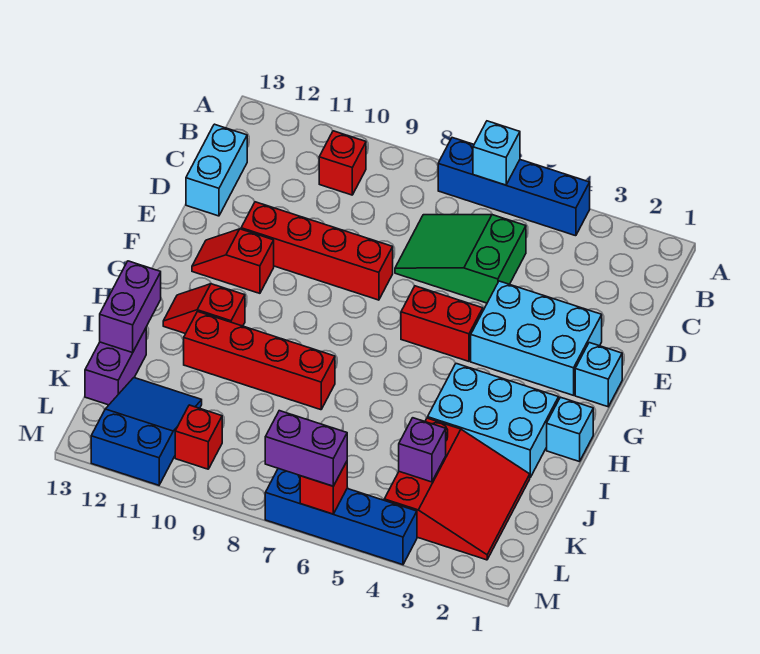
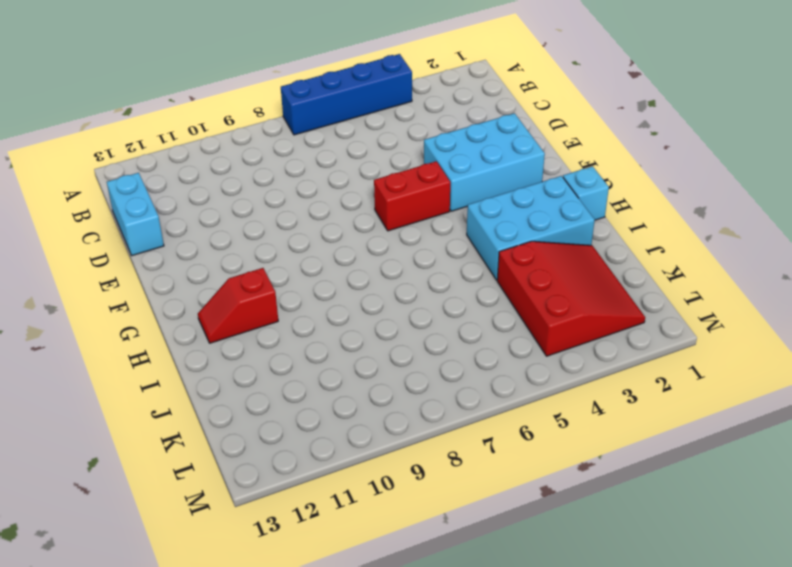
none -> red 1x1 brick [319,131,366,195]
none -> green 2x3 slope [395,215,526,303]
none -> red 1x4 brick [241,202,393,300]

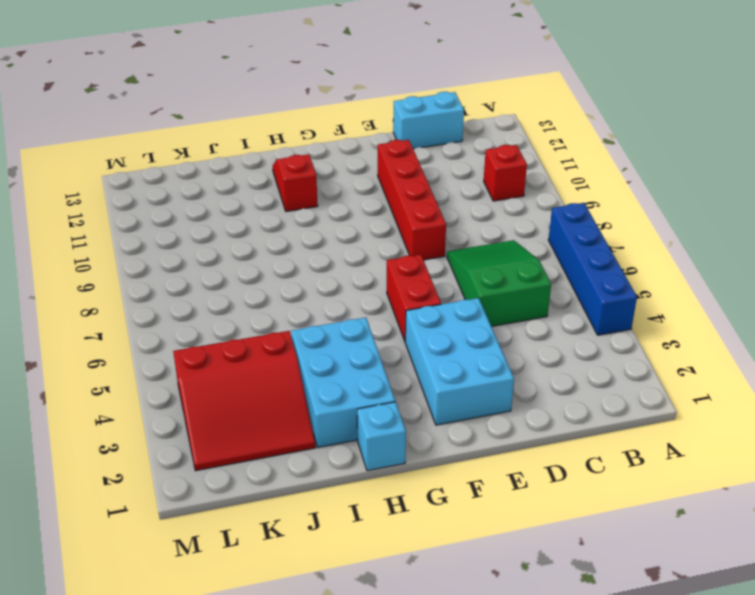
none -> cyan 1x1 brick [575,343,622,407]
none -> red 1x2 slope [192,229,274,293]
none -> red 1x4 brick [184,312,335,410]

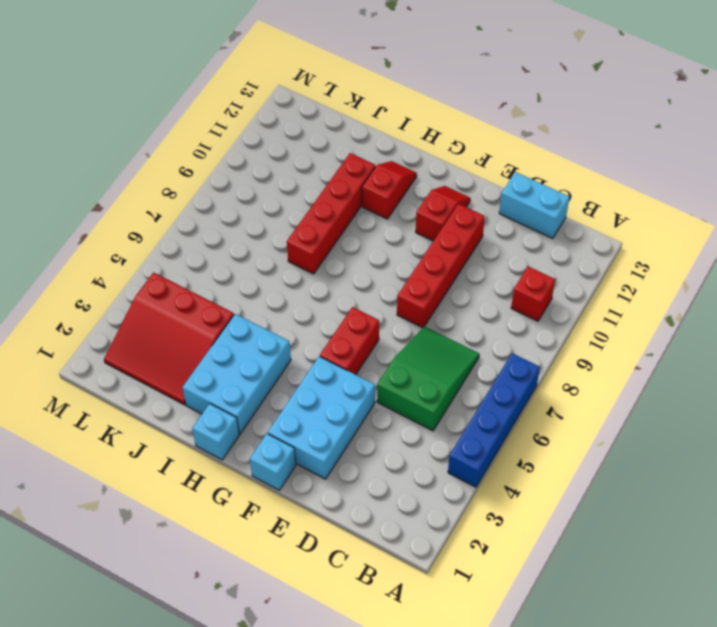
none -> purple 1x2 brick [85,328,146,405]
none -> blue 2x3 slope [91,378,202,485]
none -> red 1x1 brick [175,405,222,469]

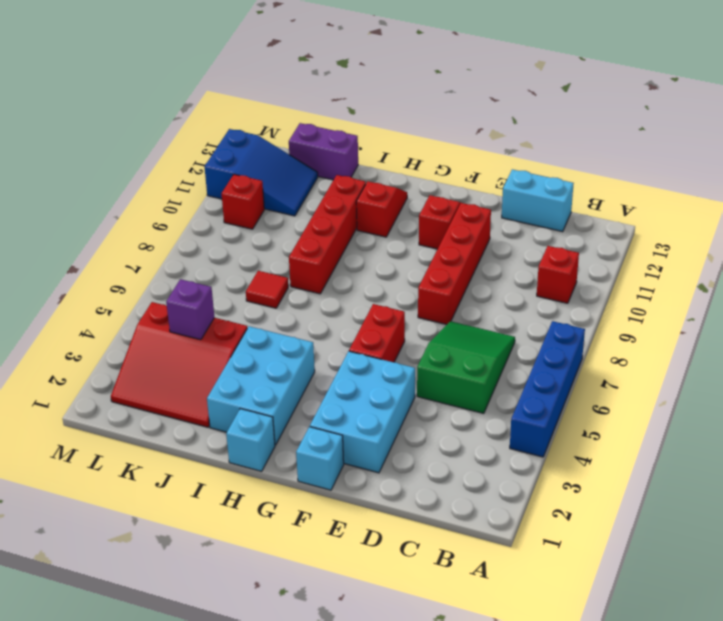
red 1x1 tile [246,271,288,308] -> none
none -> blue 1x4 brick [265,468,417,565]
none -> cyan 1x1 brick [473,121,520,185]
none -> purple 1x2 brick [100,261,161,353]

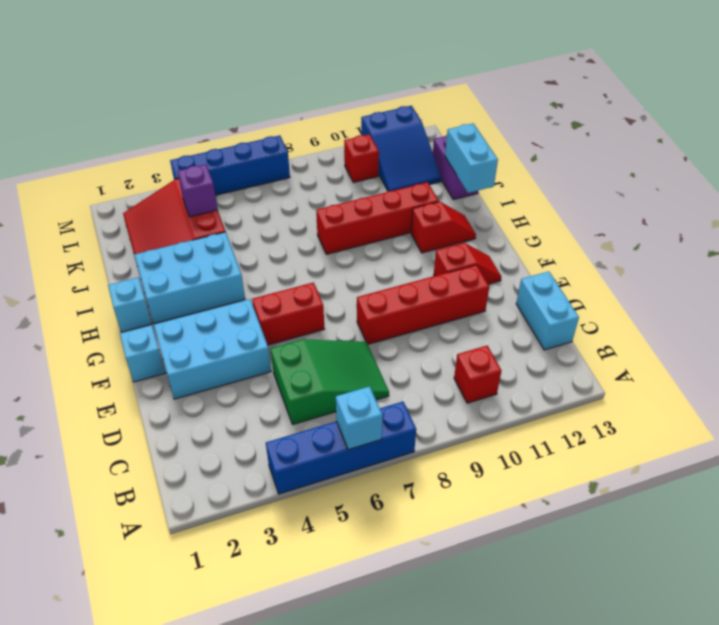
cyan 1x2 brick [445,123,498,193] -> purple 1x2 brick [100,261,161,353]
none -> red 1x1 brick [300,462,347,514]
none -> purple 1x2 brick [265,411,347,486]

